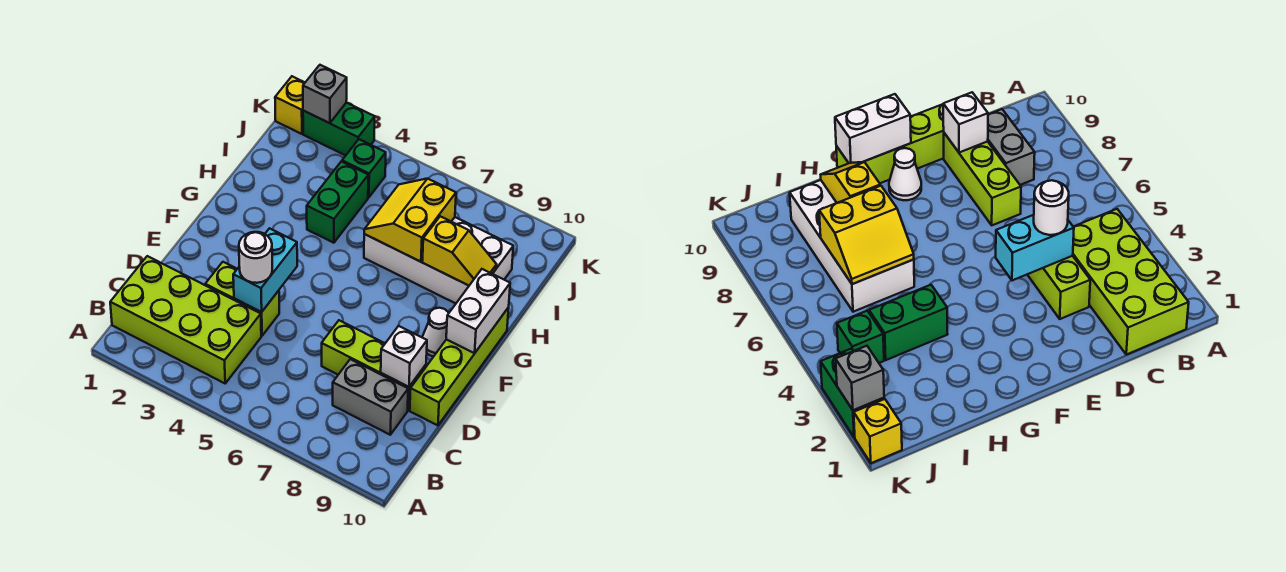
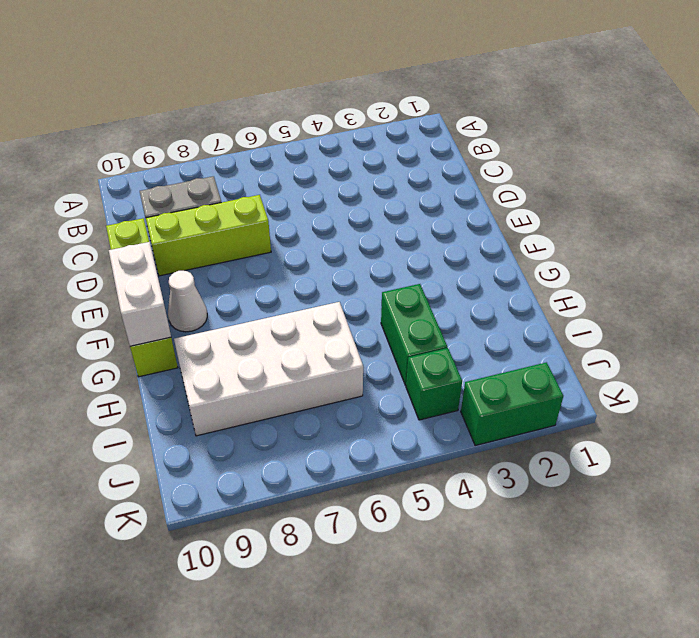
none -> lime 2x4 brick [110,256,261,383]
none -> lime 1x2 brick [205,262,279,336]
none -> yellow 1x1 brick [275,76,305,134]

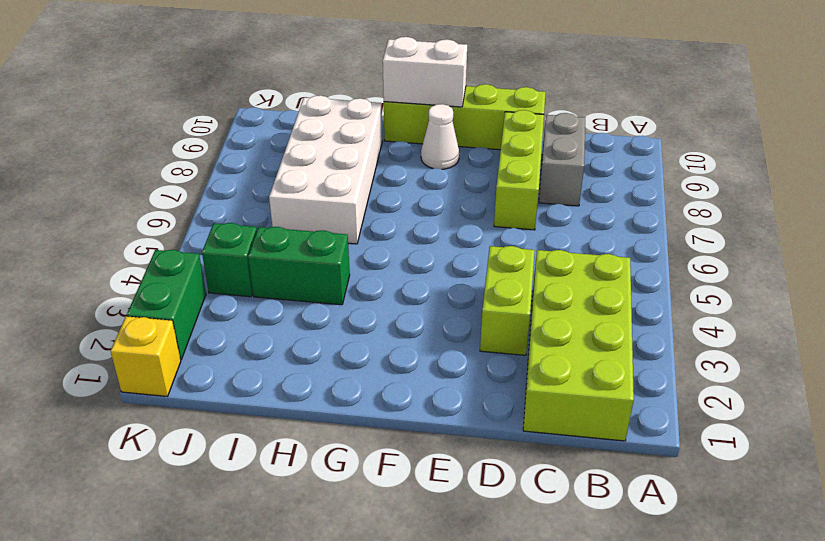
none -> cyan 1x2 brick [233,228,297,312]
none -> white 1x1 brick [381,326,427,387]
none -> yellow 2x2 slope [364,179,456,262]

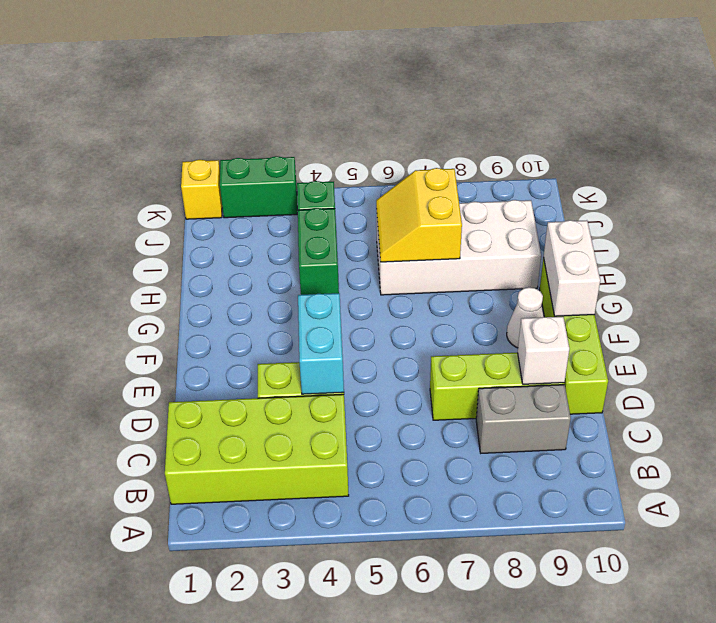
none -> yellow 1x2 slope [422,216,497,286]
none -> grey 1x1 brick [303,65,347,123]
none -> white 1x1 round brick [239,232,272,283]

